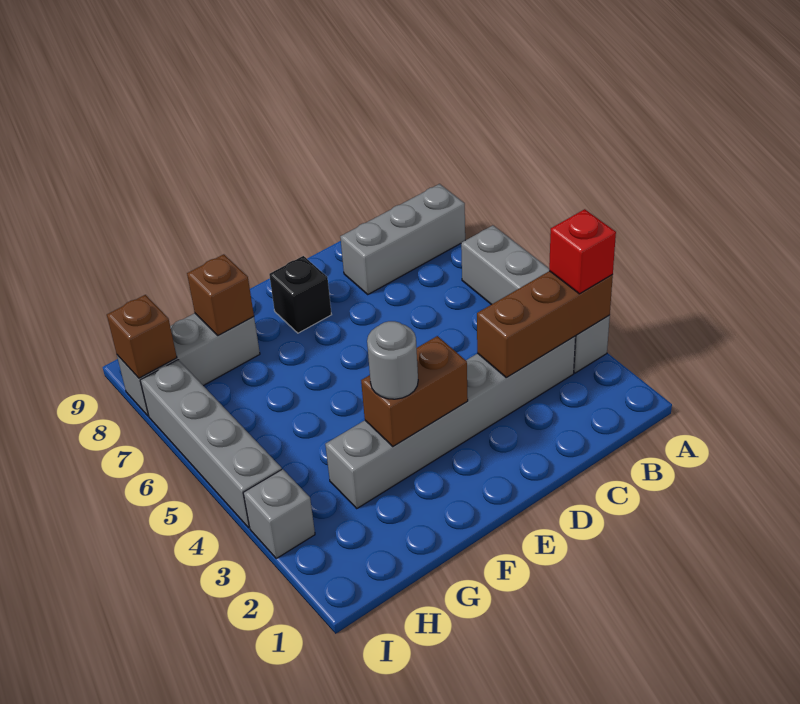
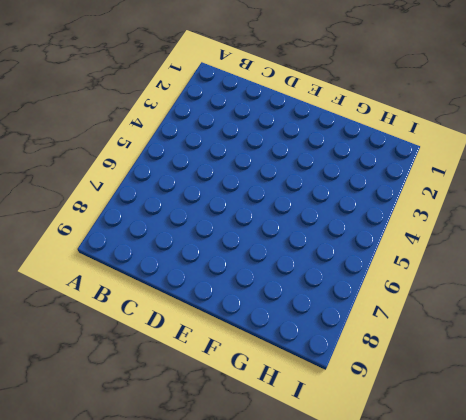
none -> grey 1x4 brick [461,225,610,373]
none -> grey 1x3 brick [340,184,465,294]
none -> grey 1x6 brick [325,336,576,508]

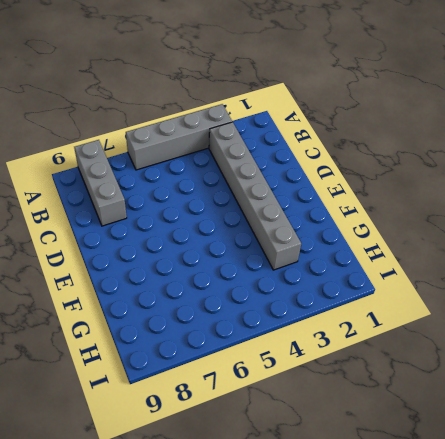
none -> black 1x1 brick [269,256,332,333]
none -> grey 1x3 brick [117,313,260,416]
none -> grey 1x1 brick [243,469,315,558]

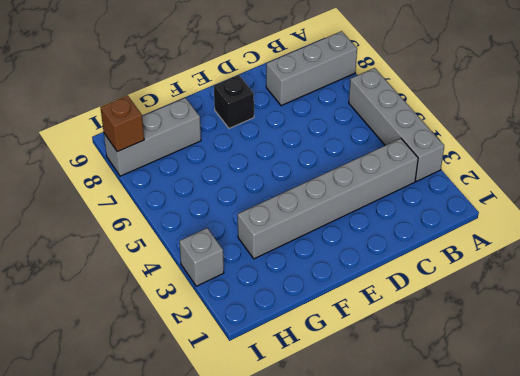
none -> grey 1x4 brick [140,360,282,528]
none -> brown 1x3 brick [477,271,613,377]
none -> brown 1x2 brick [361,336,468,446]

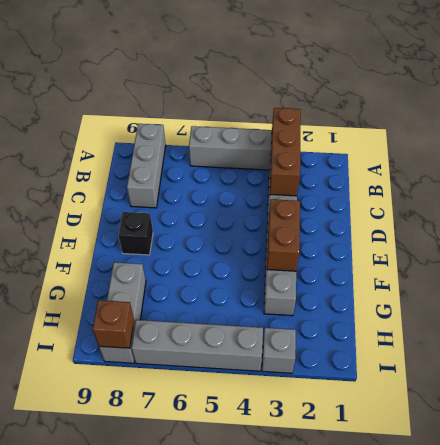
none -> brown 1x1 brick [187,254,254,335]
none -> red 1x1 brick [549,209,616,294]
none -> grey 1x1 round brick [367,321,418,399]

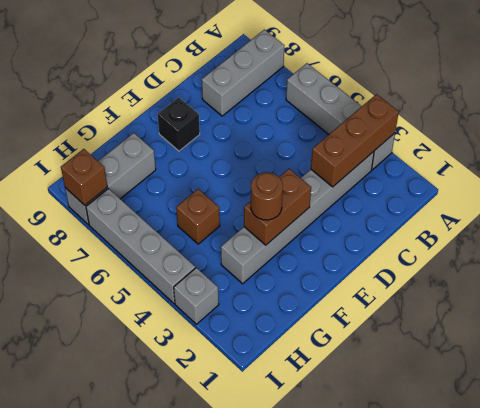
brown 1x1 round brick [251,172,283,220] -> grey 1x1 round brick [367,321,418,399]
brown 1x1 brick [176,189,220,244] -> brown 1x1 brick moved to [187,254,254,335]
none -> red 1x1 brick [549,209,616,294]

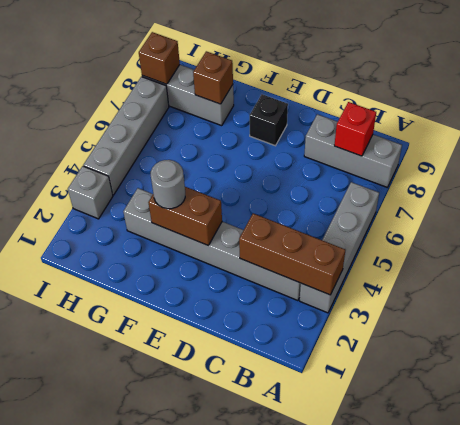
red 1x1 brick [334,102,376,156] -> red 1x1 brick moved to [549,209,616,294]

